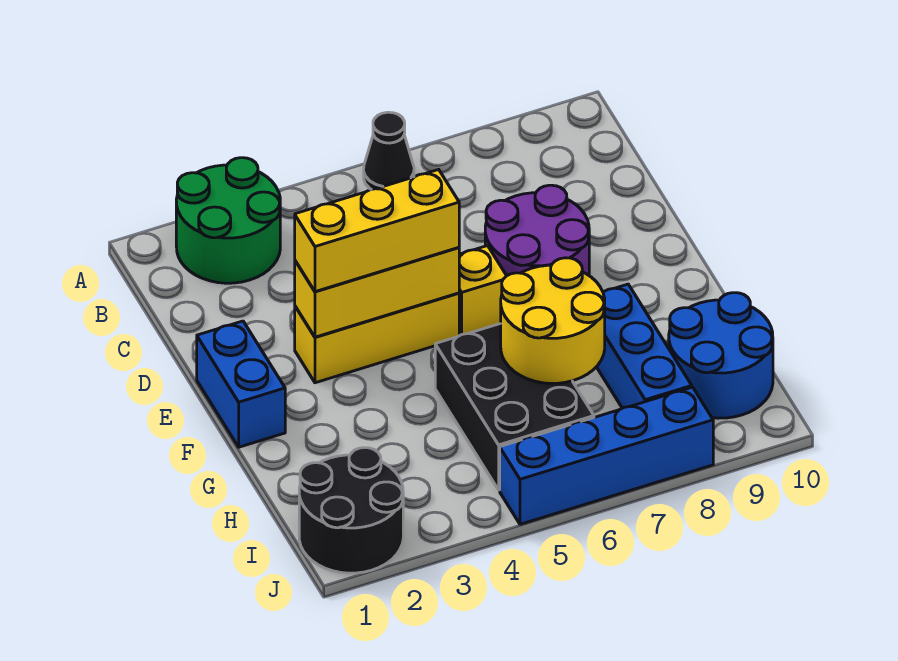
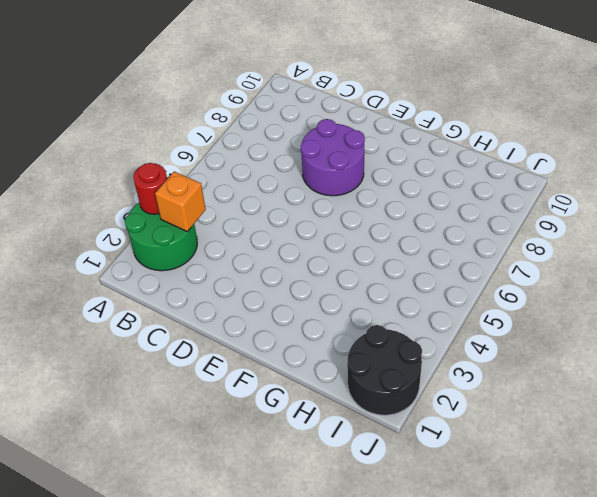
red 1x1 round brick [133,163,167,214] -> none
orange 1x1 brick [155,171,206,232] -> none
none -> black 1x1 cone [364,112,414,190]
none -> blue 1x2 brick [197,321,285,447]
none -> yellow 1x3 brick [295,293,459,383]

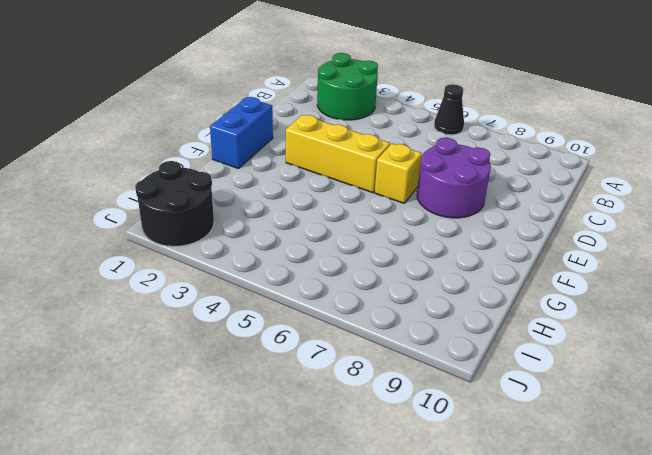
none -> black 2x3 brick [435,324,594,490]
none -> blue 1x3 brick [597,284,692,408]
none -> blue 2x2 round brick [669,293,773,418]

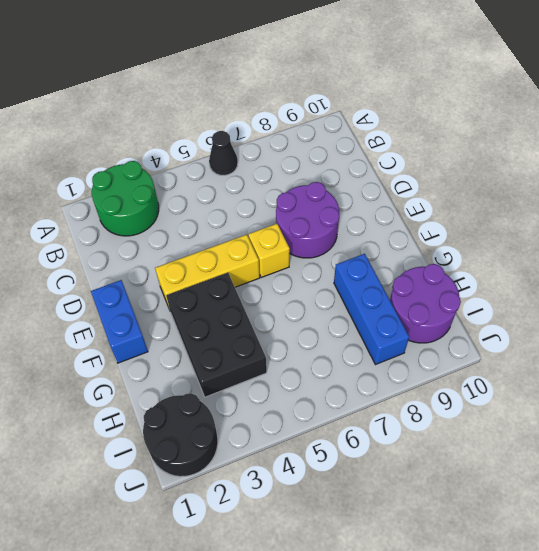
black 2x3 brick [166,273,267,397] -> black 2x3 brick moved to [435,324,594,490]
purple 2x2 round brick [390,264,461,343] -> blue 2x2 round brick [669,293,773,418]
none -> blue 1x4 brick [500,387,713,524]
none -> yellow 1x3 brick [295,247,459,337]
none -> yellow 2x2 round brick [501,258,605,383]

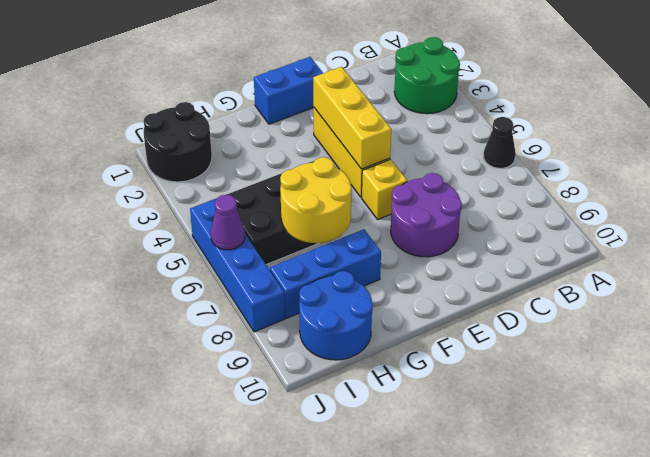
purple 1x1 cone [211,195,245,250] -> none
none -> yellow 1x3 brick [295,170,459,292]

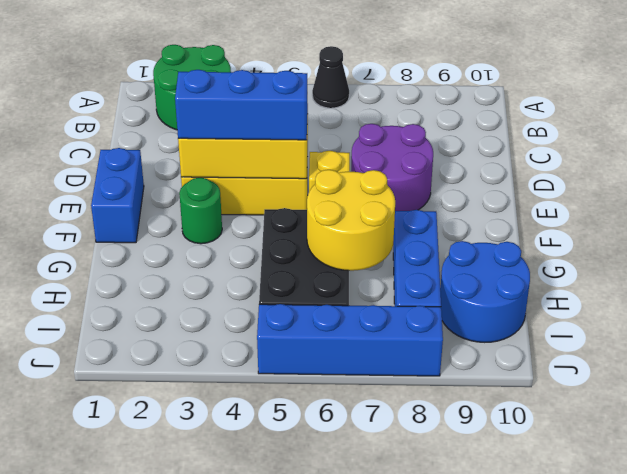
blue 1x3 brick [175,70,308,140] -> yellow 1x3 brick [295,170,459,292]
green 1x1 round brick [179,177,222,244] -> none
none -> black 2x2 round brick [299,448,403,573]

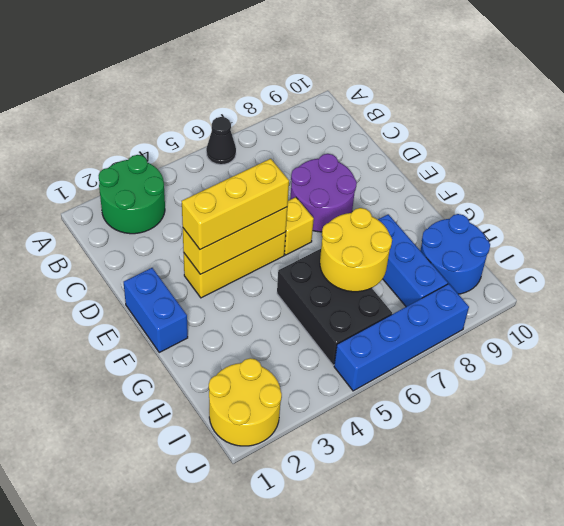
yellow 2x2 round brick [209,358,282,446] -> black 2x2 round brick [299,448,403,573]

